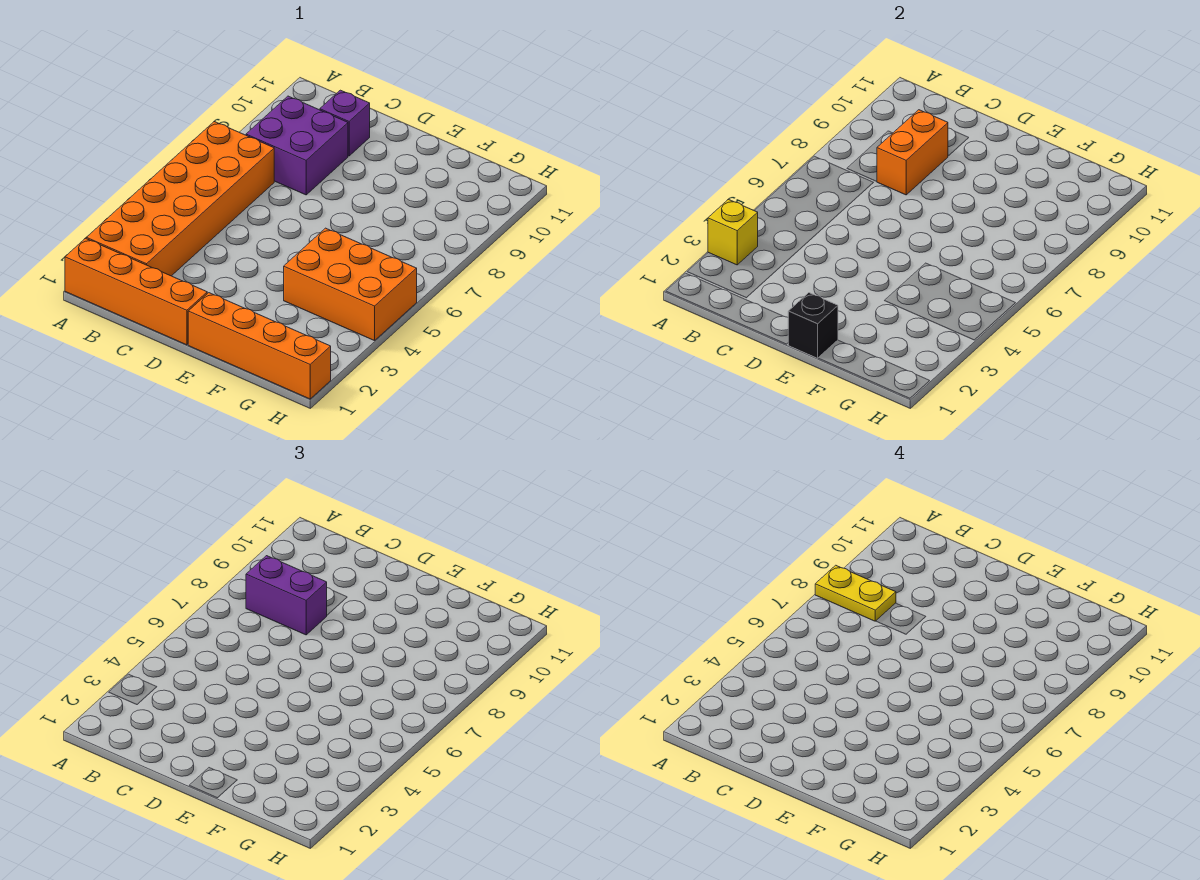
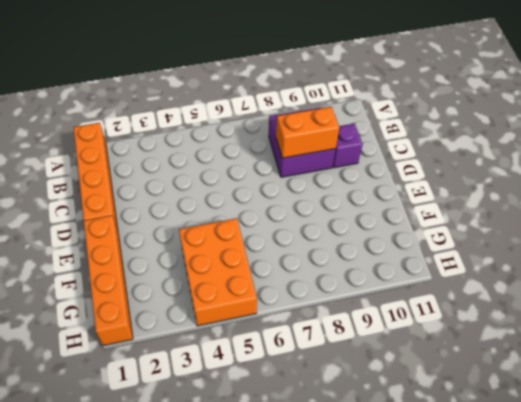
none -> orange 2x6 brick [86,122,274,276]
none -> yellow 1x1 brick [708,199,758,265]

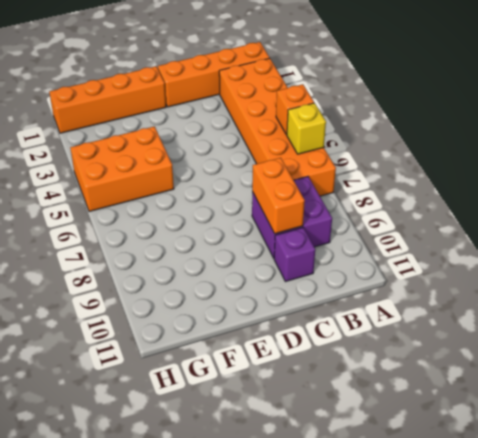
orange 1x1 brick [276,84,314,135] -> none
yellow 1x1 brick [287,103,326,154] -> yellow 1x1 brick moved to [708,199,758,265]
none -> black 1x1 brick [788,293,838,358]
none -> purple 1x2 brick [246,556,327,635]

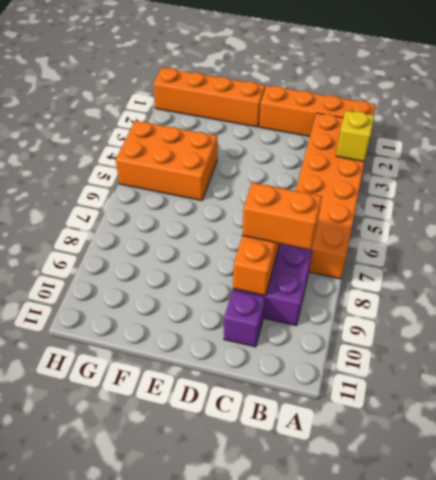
orange 1x2 brick [242,183,322,250] -> purple 1x2 brick [246,556,327,635]
none -> black 1x1 brick [788,293,838,358]
none -> yellow 1x2 plate [815,565,896,621]

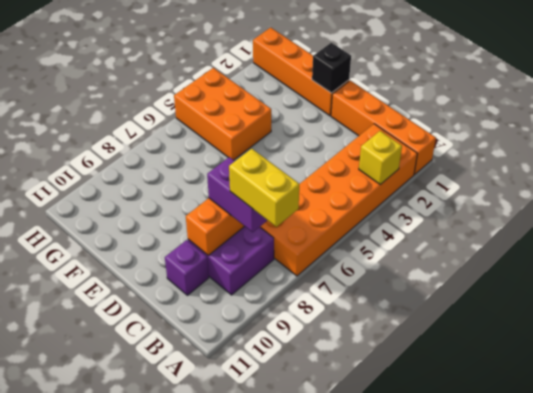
yellow 1x2 brick [229,149,299,227] -> yellow 1x2 plate [815,565,896,621]

